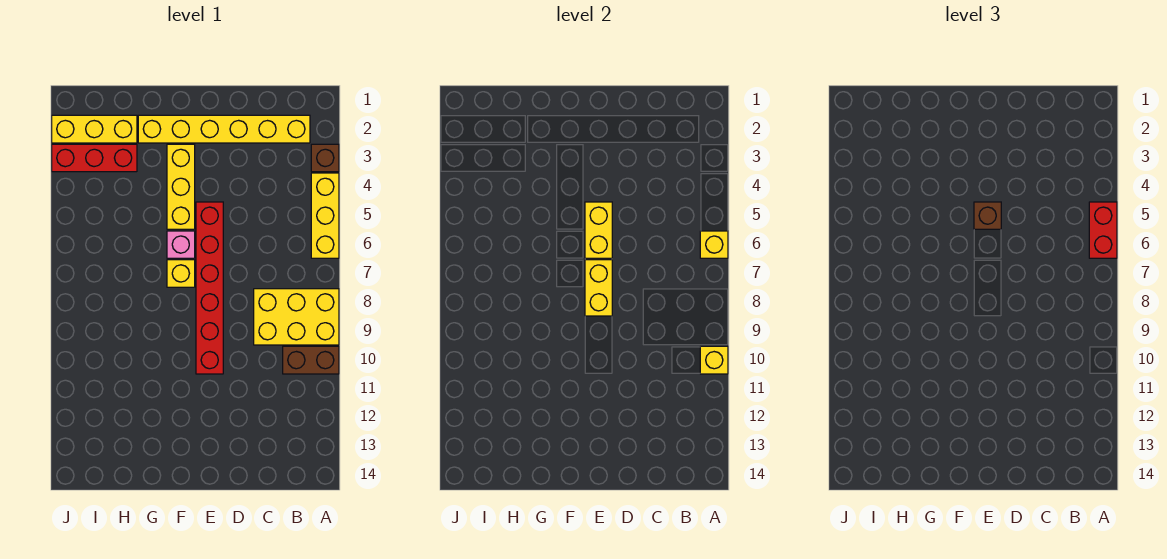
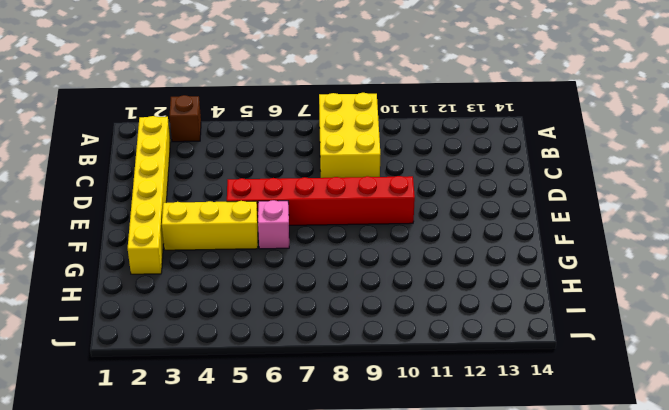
none -> yellow 1x3 brick [311,173,339,258]
none -> brown 1x2 brick [283,346,339,374]
none -> yellow 1x1 brick [167,260,195,287]

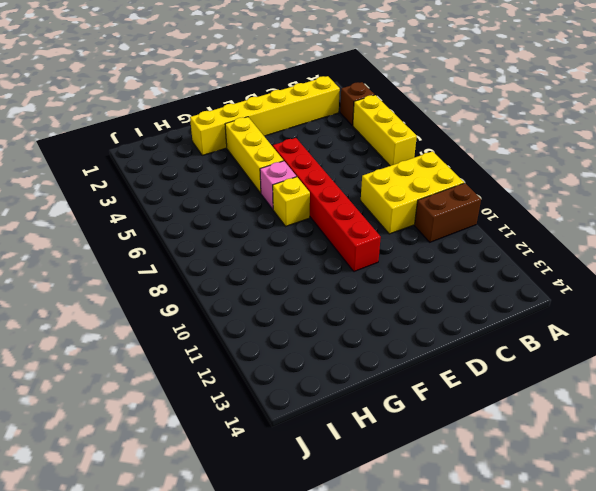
none -> yellow 1x3 brick [52,115,137,143]
none -> red 1x3 brick [52,144,137,172]
none -> yellow 1x1 brick [700,231,728,258]

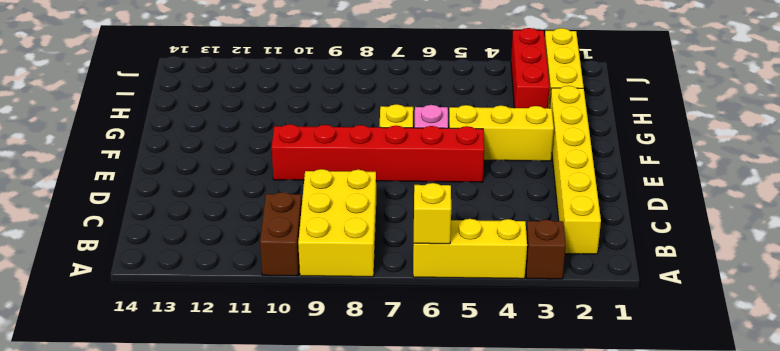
none -> yellow 1x1 brick [700,346,728,374]
none -> yellow 1x2 brick [585,202,612,258]
none -> yellow 1x2 brick [585,260,612,316]

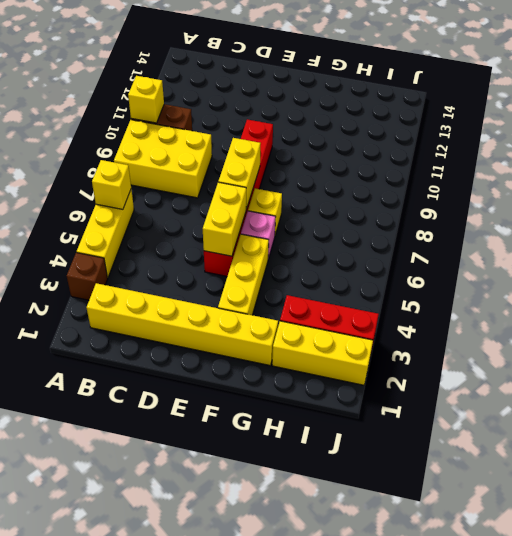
none -> red 1x2 brick [1089,202,1117,258]
none -> brown 1x1 brick [974,202,1001,229]

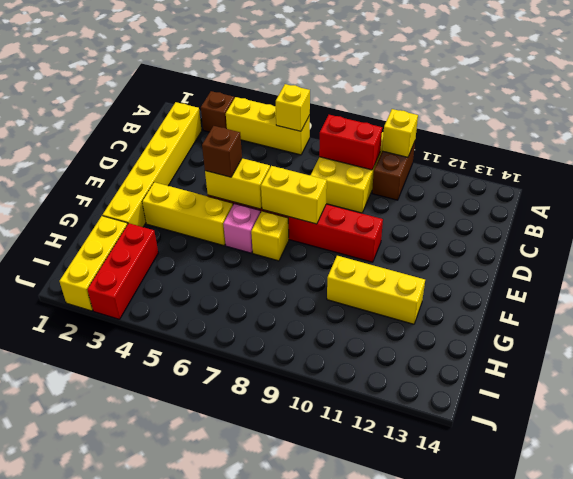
red 1x2 brick [319,115,382,170] -> red 1x2 brick moved to [1089,202,1117,258]
yellow 1x3 brick [327,256,425,324] -> none

